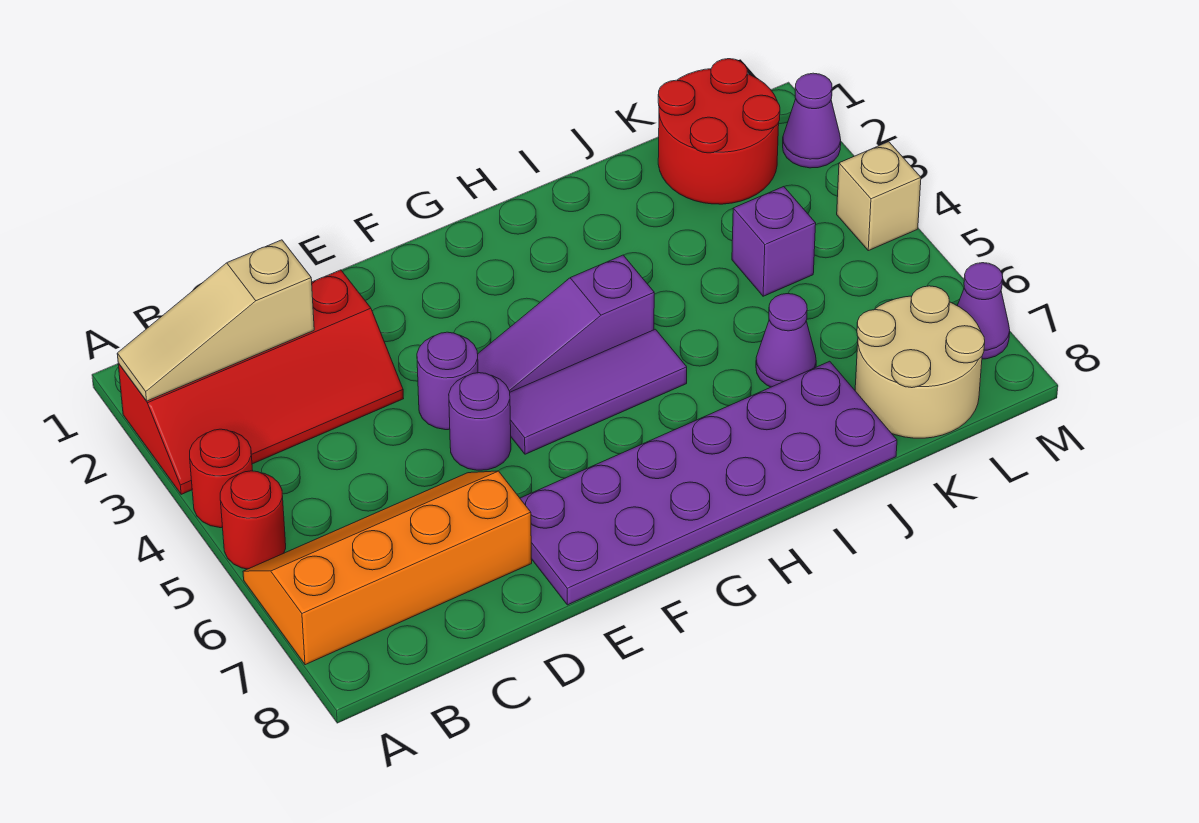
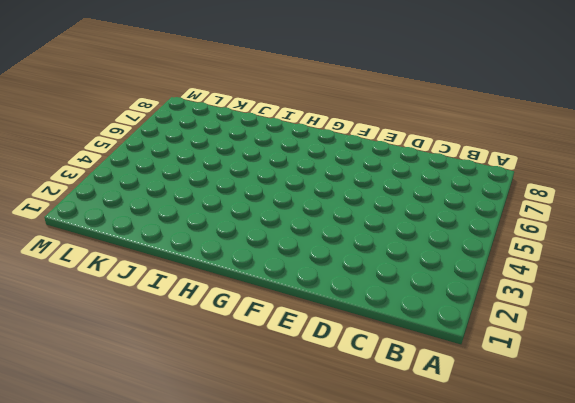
none -> red 2x4 slope [118,270,404,494]
none -> red 1x1 round brick [190,429,253,528]
none -> red 1x1 round brick [220,471,286,569]

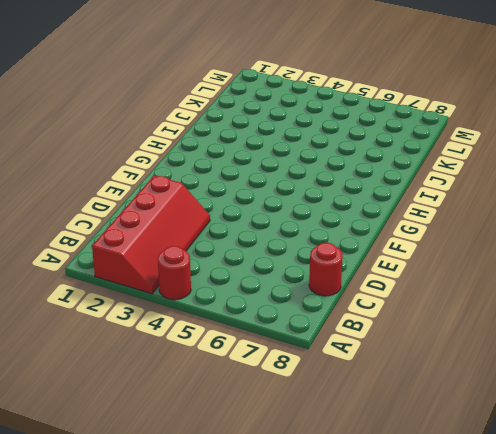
red 1x1 round brick [309,243,343,296] -> red 1x1 round brick moved to [220,471,286,569]
none -> orange 2x4 slope [243,471,532,665]
none -> purple 1x1 round brick [417,332,478,430]
none -> purple 1x1 round brick [449,373,511,470]

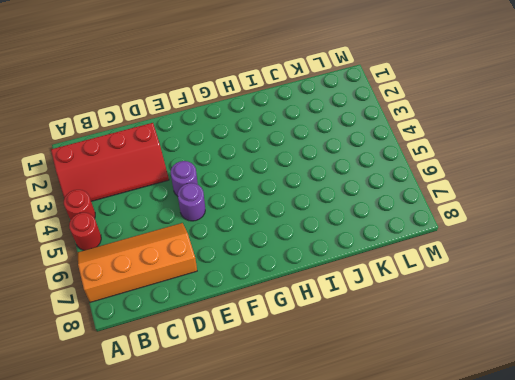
none -> purple 2x6 plate [520,361,897,605]
none -> purple 1x3 slope [478,255,654,392]
none -> purple 1x3 tile [510,329,687,454]

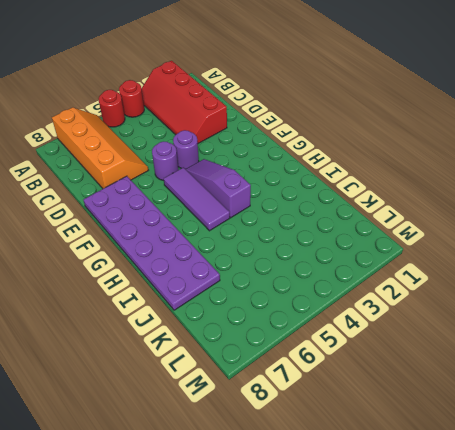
none -> purple 1x1 cone [756,294,816,387]
none -> red 2x2 round brick [658,59,780,204]
none -> purple 1x1 brick [732,187,816,296]

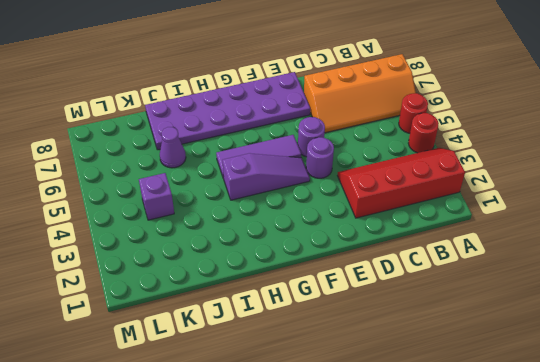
none -> red 2x2 round brick [658,59,780,204]
none -> tan 2x2 round brick [855,286,985,438]
none -> purple 1x1 cone [783,73,841,168]

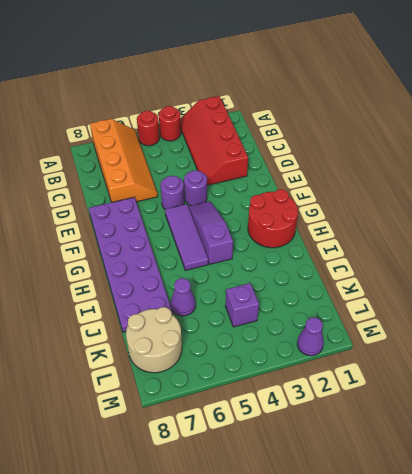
red 2x2 round brick [248,189,298,248] -> red 2x2 round brick moved to [658,59,780,204]
none -> tan 1x1 brick [837,142,921,251]
none -> purple 1x1 cone [957,263,1010,359]
none -> tan 1x3 slope [117,240,314,401]

